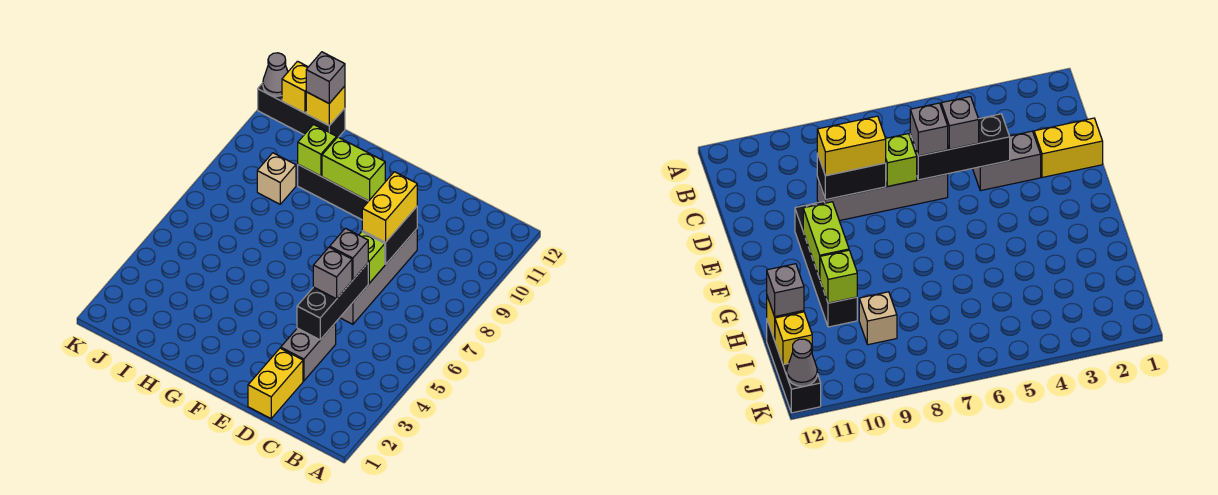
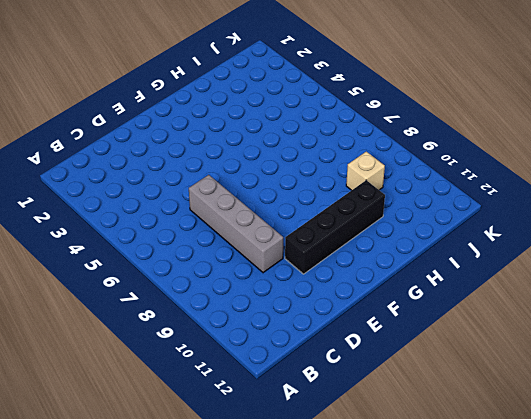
none -> yellow 1x2 brick [248,348,303,419]
none -> grey 1x2 brick [281,323,336,381]
none -> black 1x3 brick [258,83,345,137]

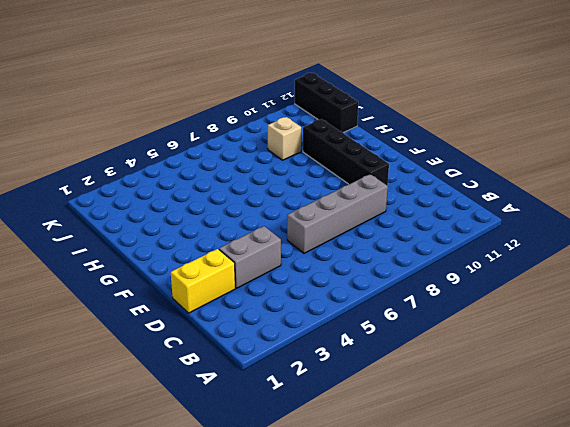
none -> black 1x3 brick [297,263,368,340]
none -> lime 1x1 brick [359,232,385,283]
none -> black 1x2 brick [362,207,417,264]

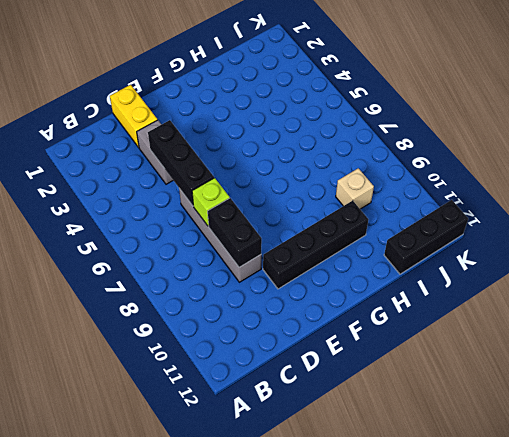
none -> lime 1x2 brick [322,137,385,201]
none -> lime 1x1 brick [298,124,337,176]
none -> yellow 1x1 brick [306,86,345,126]

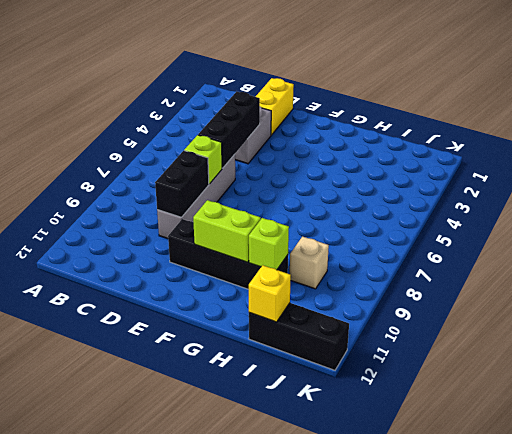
none -> yellow 1x1 brick [282,61,308,113]
none -> grey 1x1 cone [263,53,288,96]
none -> grey 1x1 brick [313,247,352,299]

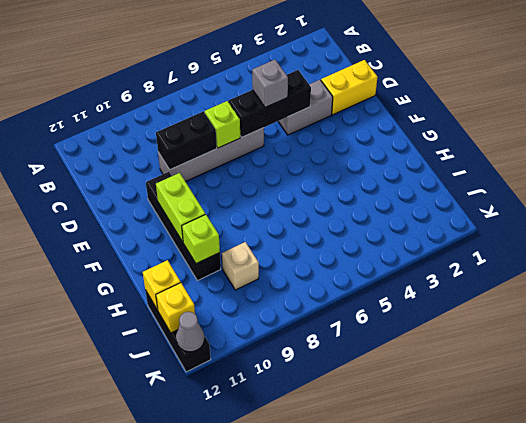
none -> grey 1x1 brick [330,228,368,280]
none -> yellow 1x2 brick [362,172,417,242]
none -> grey 1x1 brick [306,52,345,103]

